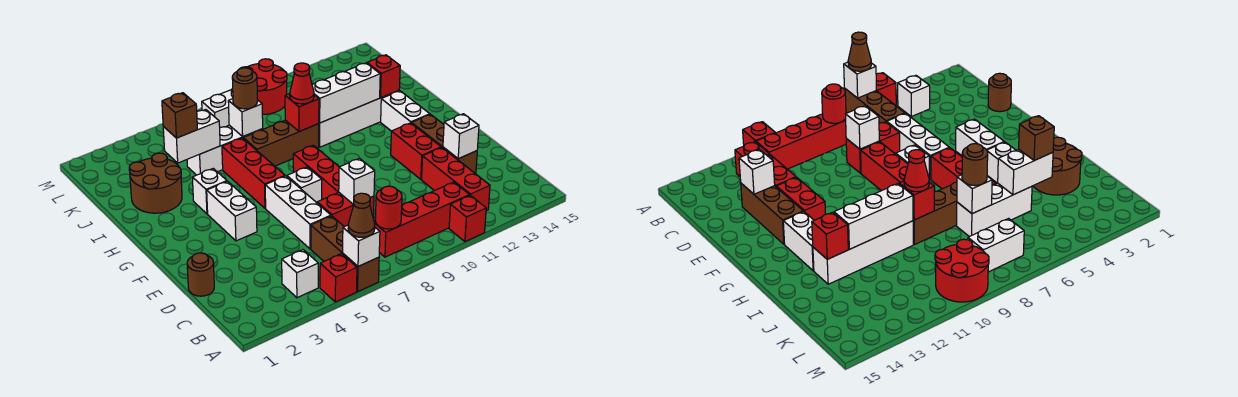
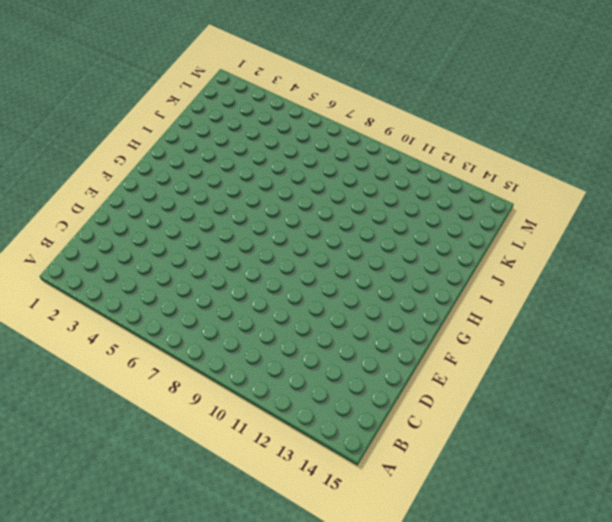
none -> red 1x1 brick [320,254,357,302]
none -> brown 1x3 brick [311,216,379,291]
none -> red 1x1 brick [449,195,486,242]
none -> white 1x1 brick [282,250,318,298]

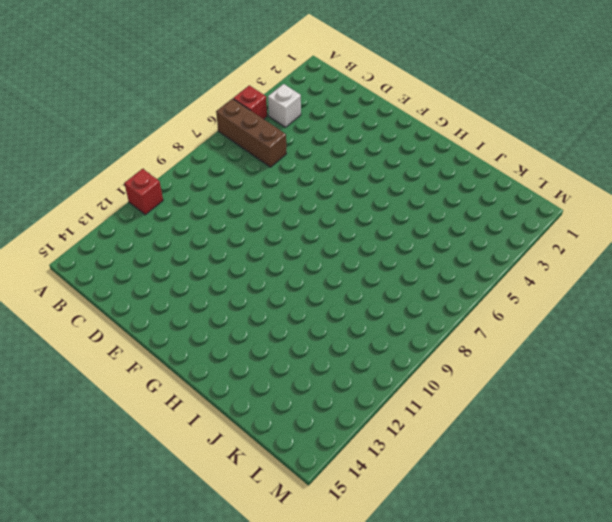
none -> red 1x4 brick [373,182,469,257]
none -> red 1x3 brick [422,148,490,211]
none -> brown 1x1 round brick [187,253,214,296]
none -> white 1x3 brick [265,176,331,249]

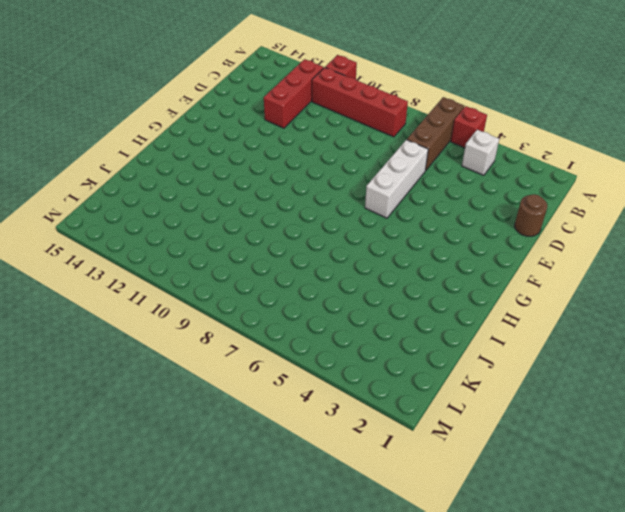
none -> red 1x2 brick [317,193,374,227]
none -> brown 1x3 brick [412,115,477,174]
none -> red 1x3 brick [293,145,339,200]
none -> red 1x2 brick [391,123,441,179]

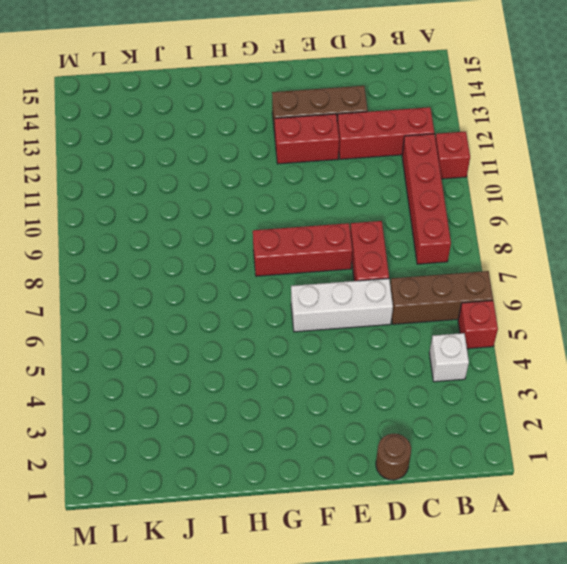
none -> white 1x2 brick [207,181,257,241]
none -> white 1x1 brick [287,167,322,203]
none -> red 1x3 brick [222,138,285,208]
none -> white 1x2 brick [381,91,430,131]

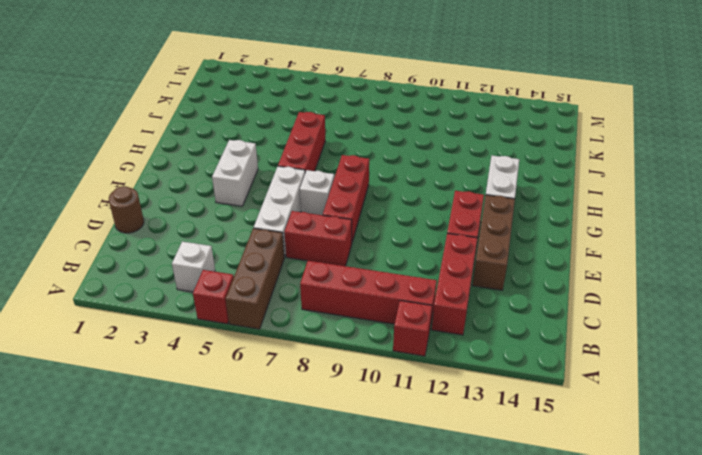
none -> white 1x1 brick [192,168,227,214]
none -> brown 2x2 round brick [129,153,182,213]
none -> brown 1x3 brick [243,120,319,166]
none -> white 1x4 brick [319,90,399,147]

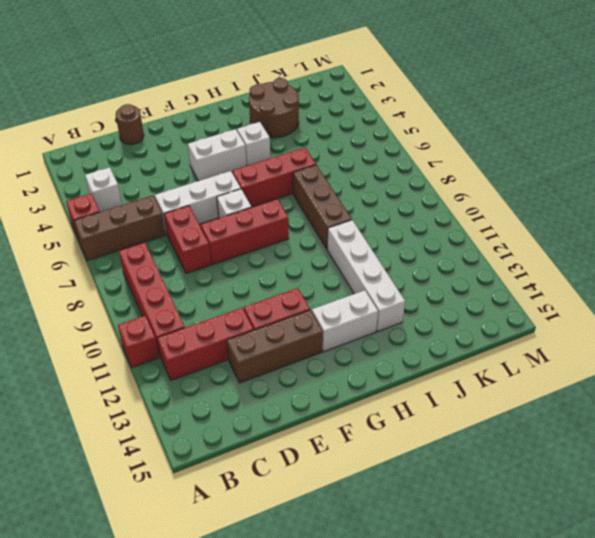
none -> white 1x3 brick [187,125,263,175]
none -> white 1x2 brick [202,88,233,128]
none -> red 2x2 round brick [240,59,287,114]
none -> white 1x1 brick [343,225,380,266]

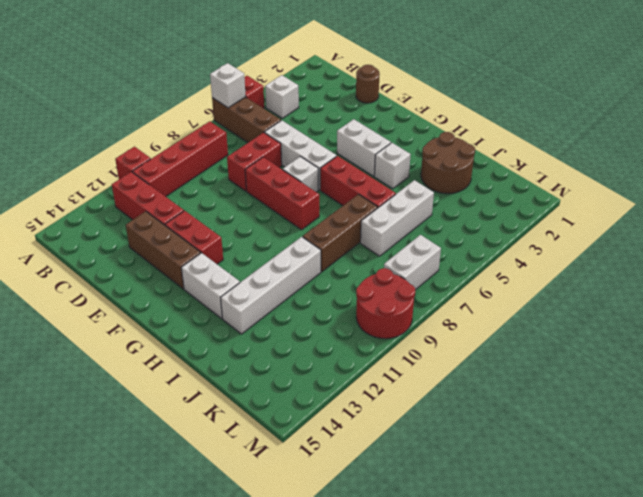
none -> red 1x1 round brick [375,186,402,229]
none -> white 1x1 brick [339,158,375,205]
none -> white 1x1 brick [443,114,479,159]
none -> red 1x1 brick [285,94,319,132]

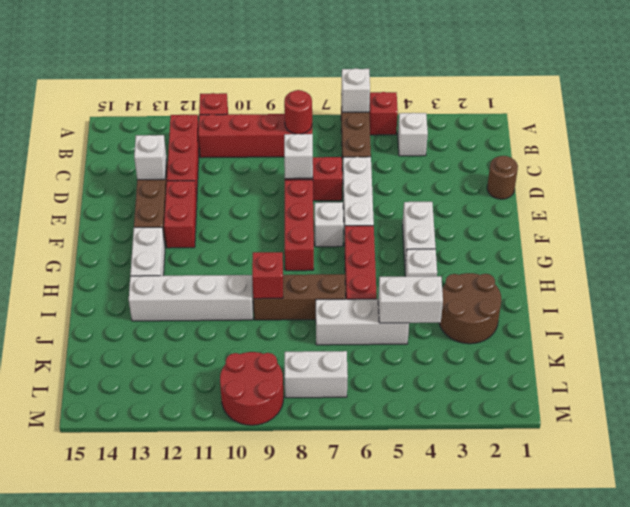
none -> white 1x3 brick [312,63,380,123]
none -> red 1x1 brick [367,55,400,98]
none -> white 1x1 brick [228,99,263,137]
none -> brown 1x1 cone [348,193,375,237]

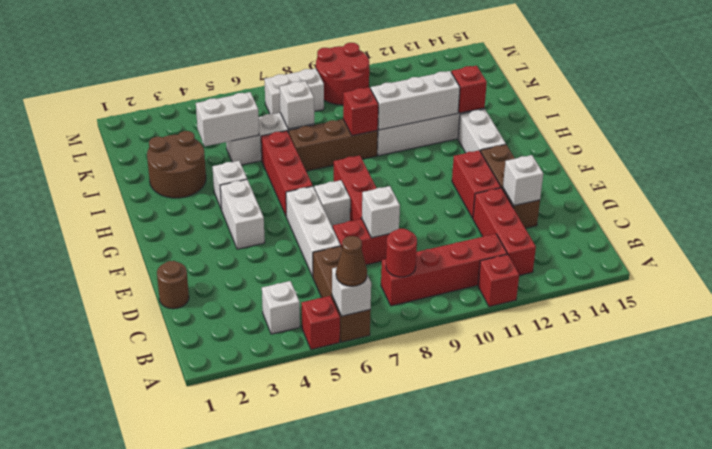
none -> red 1x1 cone [290,63,314,104]
none -> brown 1x1 brick [162,93,197,138]
none -> brown 1x1 round brick [232,68,257,109]

